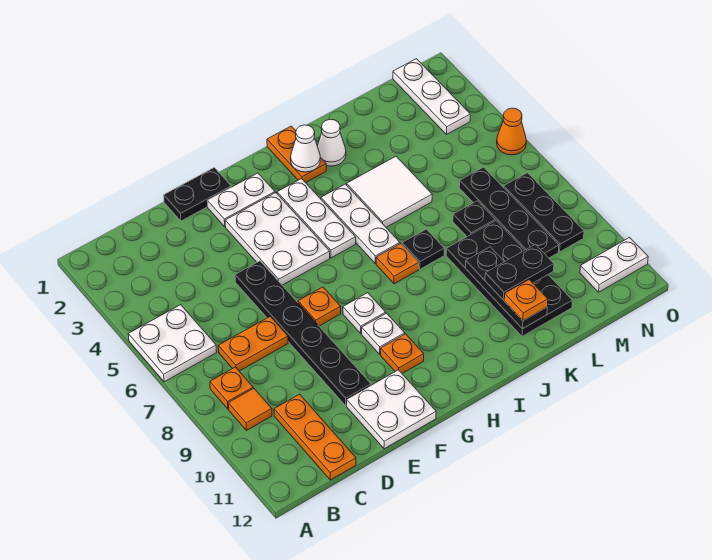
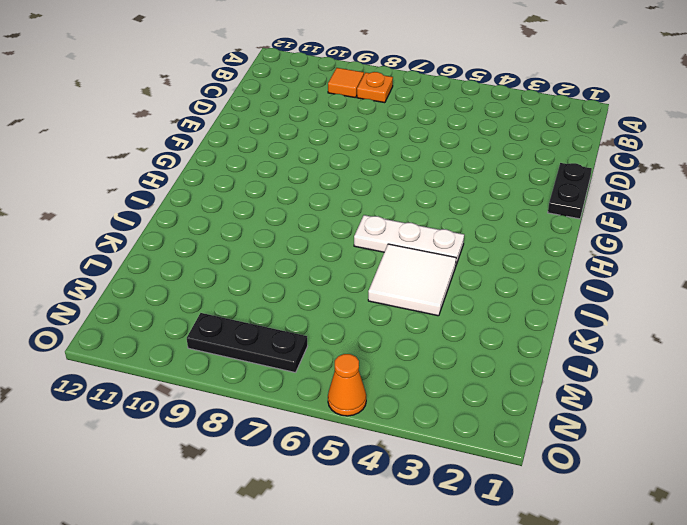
none -> white 2x2 plate [128,305,217,382]
none -> orange 1x2 plate [218,316,288,371]
none -> orange 1x3 plate [274,394,356,480]
none -> black 1x6 plate [235,261,371,406]

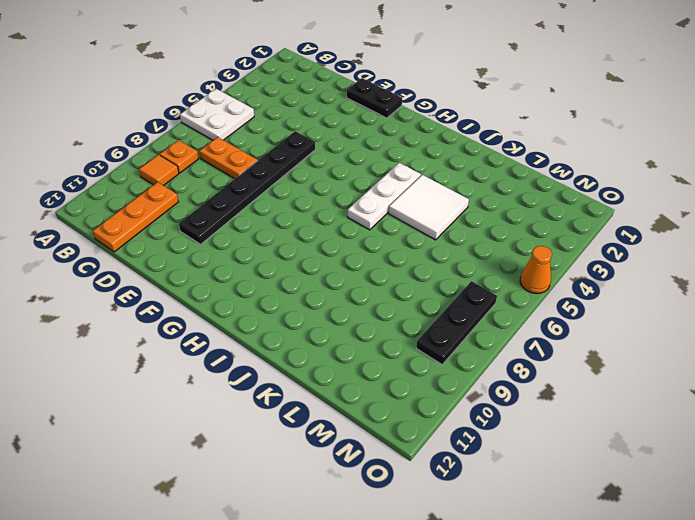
none -> white 2x2 plate [347,370,436,449]
none -> white 1x2 plate [207,173,275,227]
none -> white 2x3 plate [225,193,330,285]
none -> orange 1x1 plate [298,287,341,326]

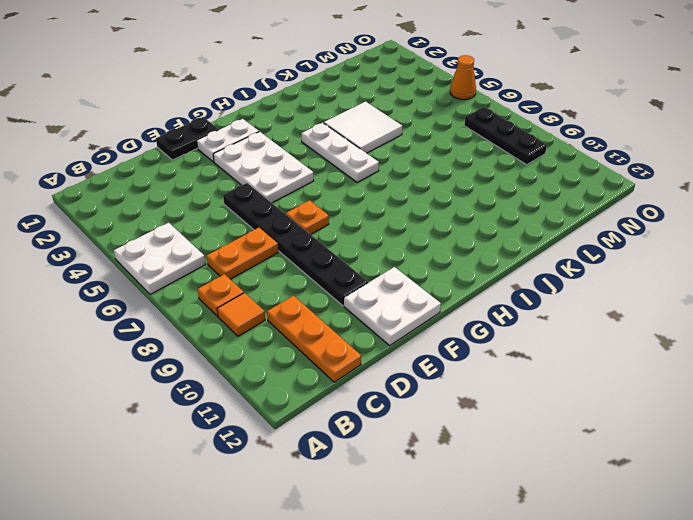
none -> white 1x1 plate [343,293,386,334]
none -> white 1x1 plate [362,313,405,354]
none -> orange 1x1 plate [381,334,424,373]
none -> white 1x3 plate [277,179,356,258]

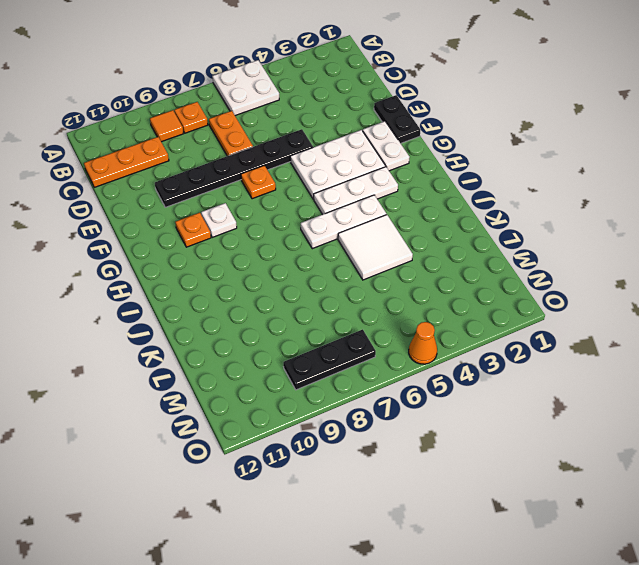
none -> white 2x2 plate [347,370,436,449]
none -> white 1x1 plate [343,293,386,334]
none -> orange 1x2 plate [267,126,326,183]
none -> orange 1x1 plate [376,244,419,284]

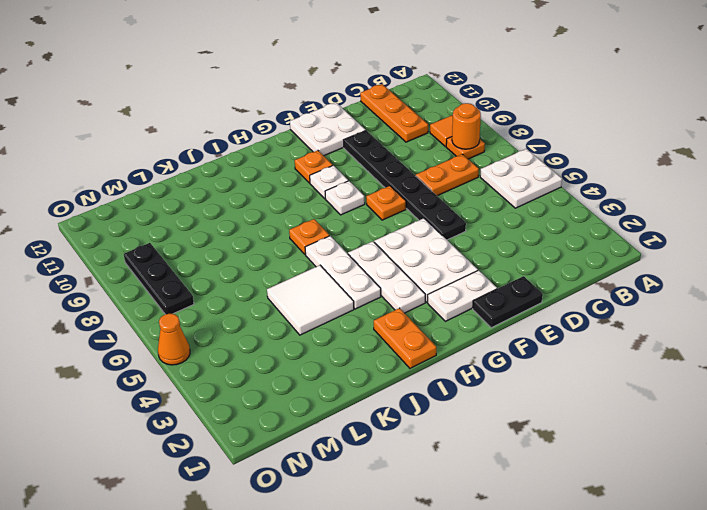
orange 1x1 round brick [452,103,481,149] -> none
none -> white 1x1 cone [317,119,346,166]
none -> black 1x1 plate [402,229,444,269]
none -> black 2x4 plate [446,221,572,336]
none -> black 1x1 plate [453,201,495,237]

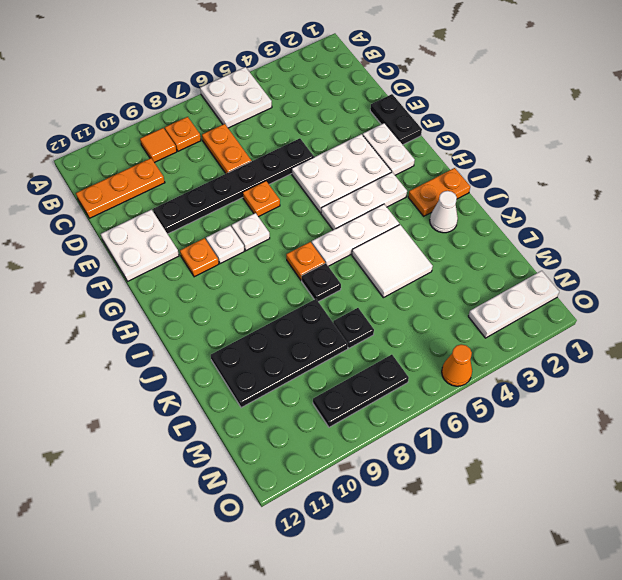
none -> black 1x4 plate [459,167,559,258]
none -> white 1x2 plate [580,238,648,292]
none -> white 1x1 cone [291,125,320,172]
none -> black 1x3 plate [466,247,547,329]

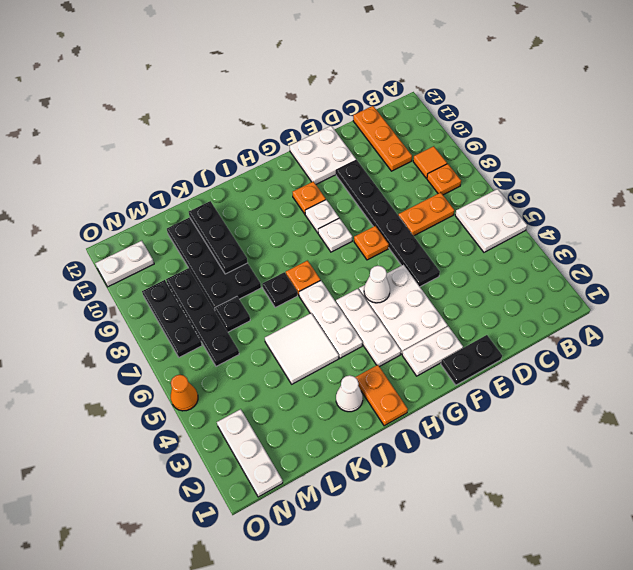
white 1x1 cone [364,266,390,303] -> white 1x1 cone moved to [291,125,320,172]
none -> black 1x2 plate [485,244,554,300]
none -> orange 1x1 plate [504,280,548,321]

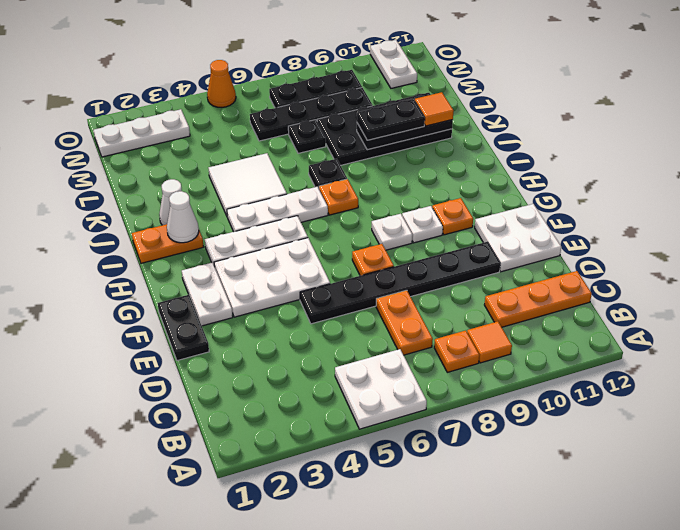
black 1x2 plate [357,99,425,140] -> black 1x2 plate turned to [485,244,554,300]
orange 1x1 tile [415,92,454,126] -> orange 1x1 plate [504,280,548,321]

